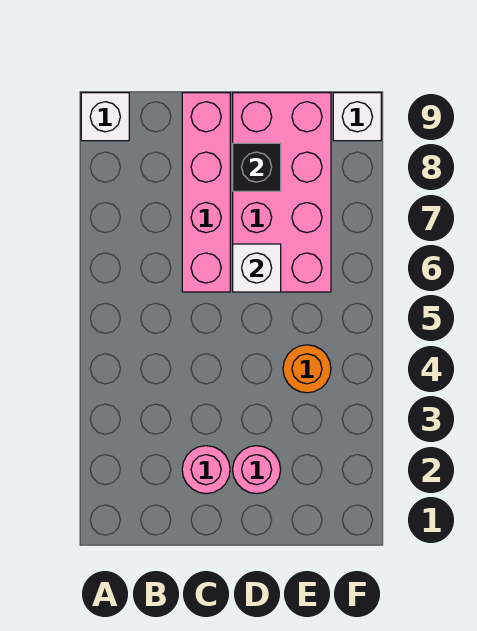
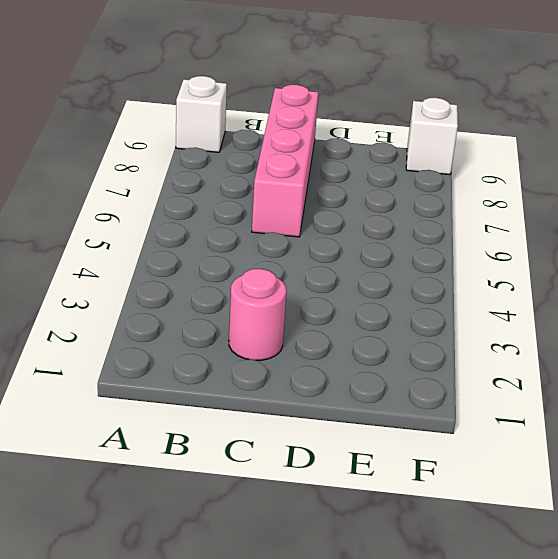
none -> pink 1x1 round brick [233,446,281,494]
none -> pink 2x4 brick [233,93,331,292]

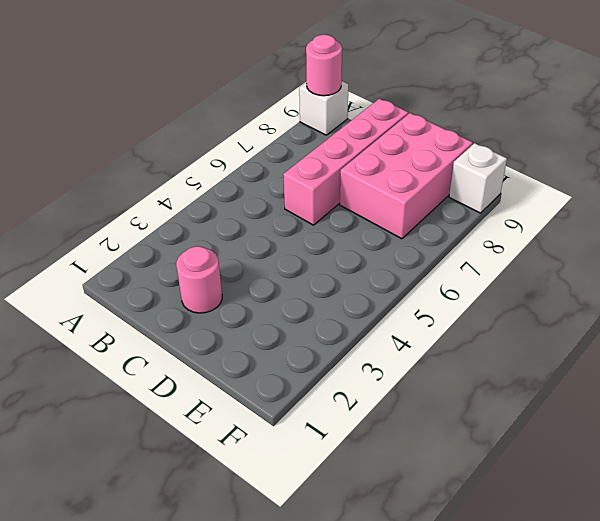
pink 1x1 round brick [306,35,342,96] -> pink 1x1 round brick moved to [233,446,281,494]
pink 2x3 brick [340,113,473,239] -> pink 2x4 brick [233,93,331,292]
none -> orange 1x1 round brick [283,345,331,393]
none -> white 1x1 brick [233,244,281,292]

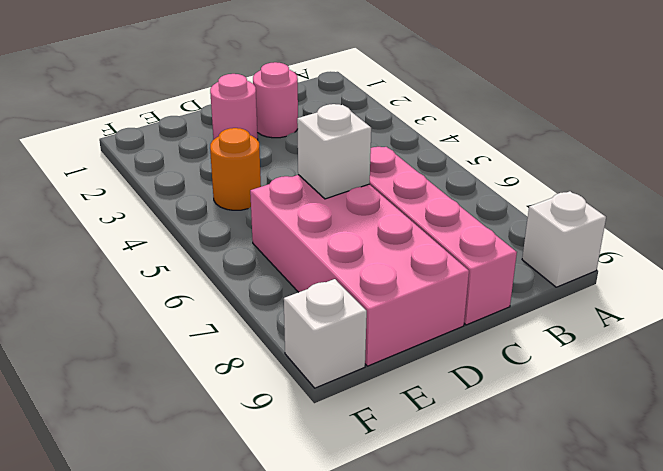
none -> black 1x1 brick [233,143,281,191]

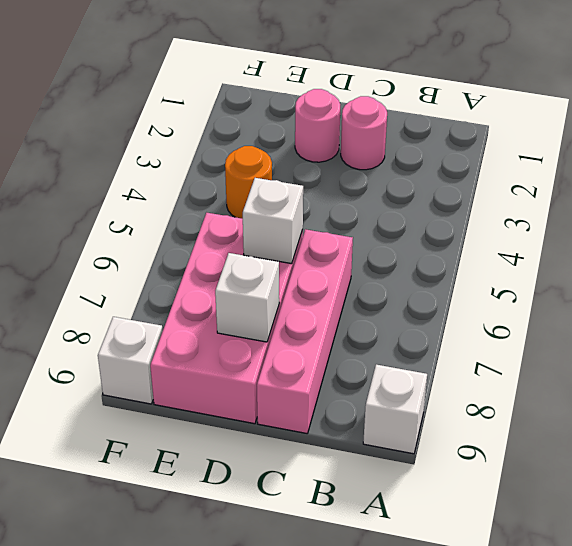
white 1x1 brick [215,253,279,342] -> black 1x1 brick [233,143,281,191]

